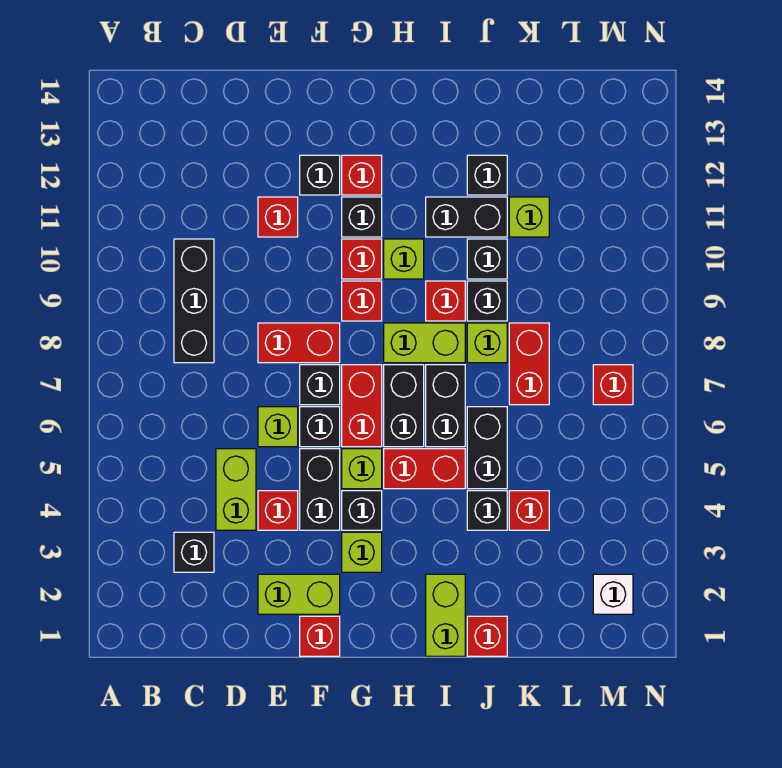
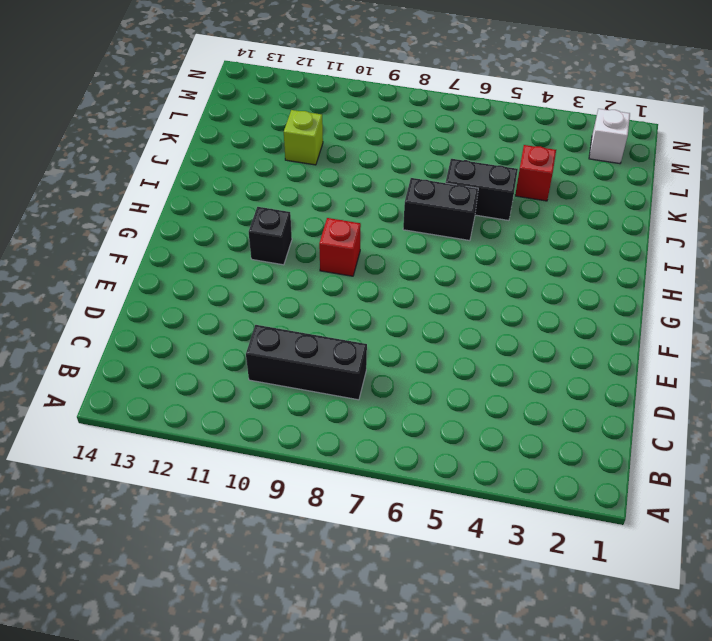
none -> black 1x1 brick [174,532,214,572]
none -> lime 1x2 brick [216,449,256,530]
none -> lime 1x2 brick [258,574,340,614]
none -> red 1x1 brick [258,491,298,530]

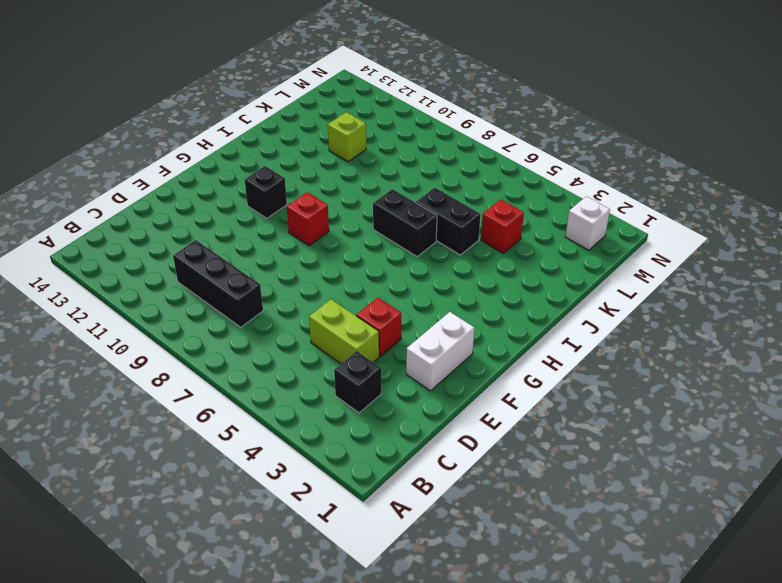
white 1x2 brick [406,312,474,391] -> lime 1x2 brick [258,574,340,614]
none -> lime 1x1 brick [258,407,298,447]
none -> red 1x2 brick [258,323,340,363]
none -> red 1x1 brick [258,197,298,237]
none -> red 1x1 brick [300,616,340,656]

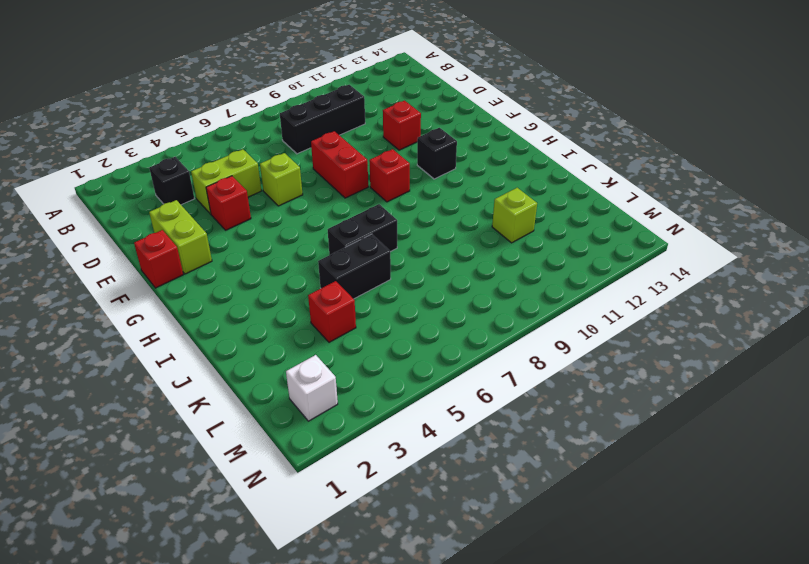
none -> black 1x2 brick [300,449,340,530]
none -> black 1x1 brick [300,407,340,447]
none -> black 1x1 brick [300,365,340,405]
none -> black 1x1 brick [300,155,340,195]

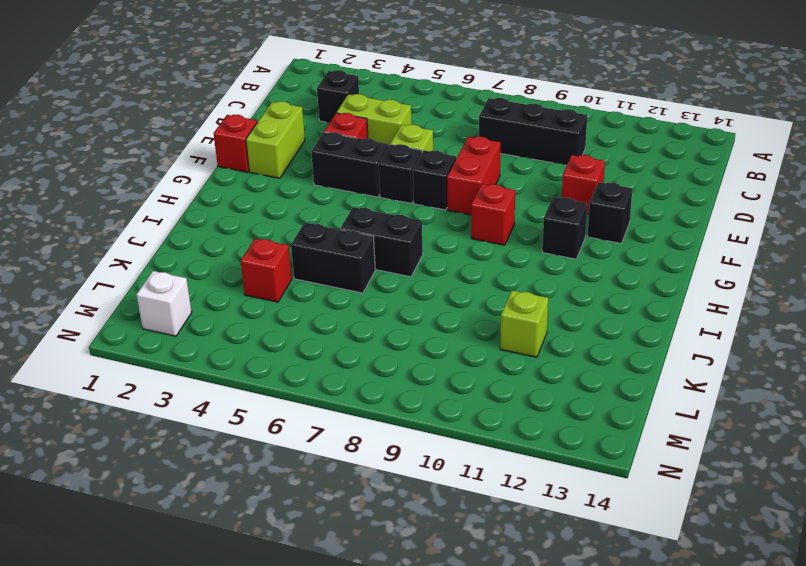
none -> lime 1x1 brick [342,532,382,572]
none -> black 1x1 brick [342,491,382,530]
none -> lime 1x1 brick [342,449,382,489]
none -> red 1x2 brick [342,365,382,447]

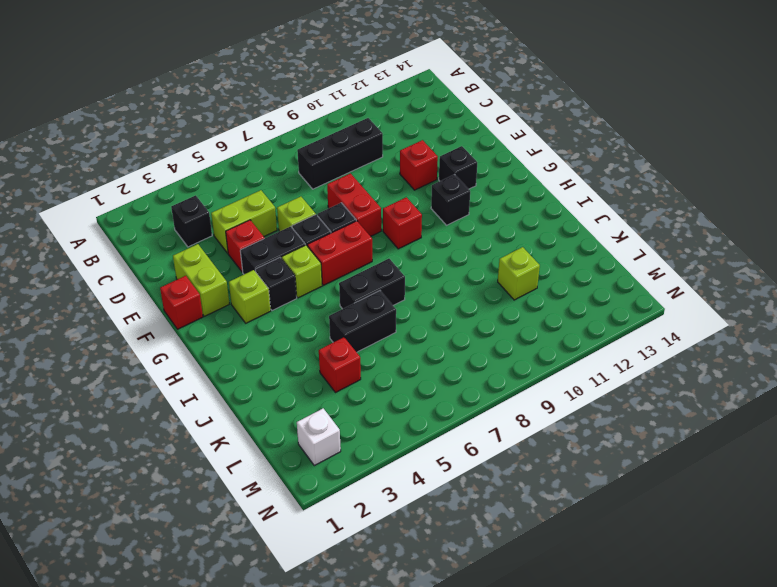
none -> red 1x1 brick [342,239,382,279]
none -> red 1x1 brick [342,155,382,195]
none -> red 1x2 brick [384,449,465,489]
none -> black 1x2 brick [384,365,424,447]

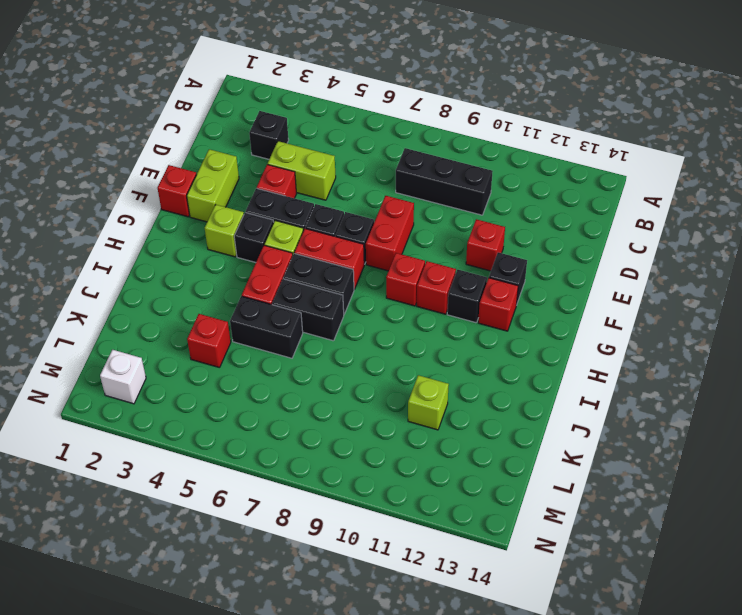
none -> lime 1x1 brick [258,407,298,447]
none -> lime 1x2 brick [384,323,465,363]
none -> lime 1x1 brick [384,239,424,279]
none -> lime 1x2 brick [426,574,465,656]

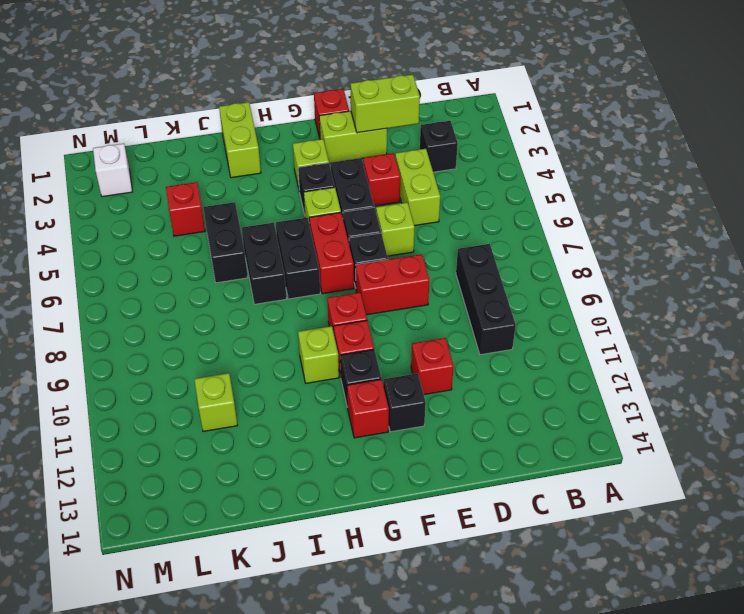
lime 1x2 brick [351,75,420,133] -> lime 1x2 brick moved to [384,323,465,363]
none -> red 1x2 brick [384,449,465,489]
none -> red 1x1 brick [426,281,465,321]
none -> black 1x2 brick [426,197,507,237]
none -> red 1x1 brick [467,616,507,656]

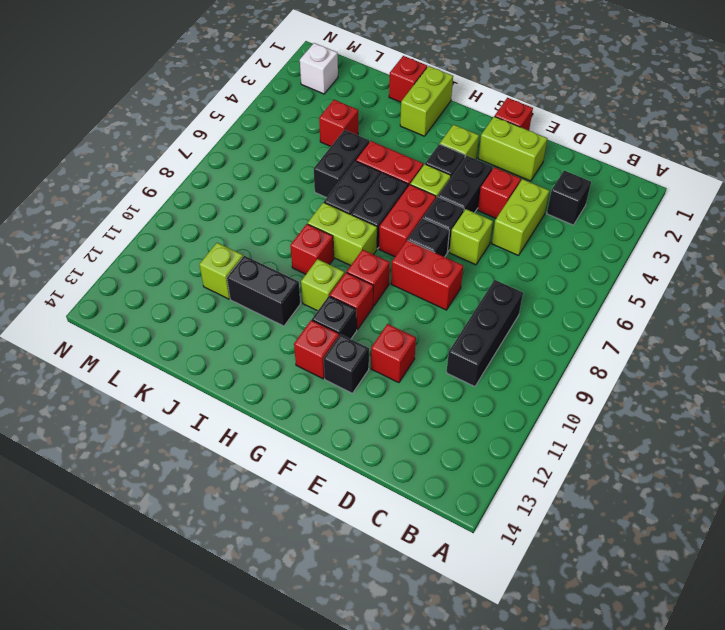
none -> black 1x1 brick [467,491,507,530]
none -> lime 1x1 brick [467,323,507,363]
none -> black 1x1 brick [467,281,507,321]
none -> black 1x1 brick [467,239,507,279]

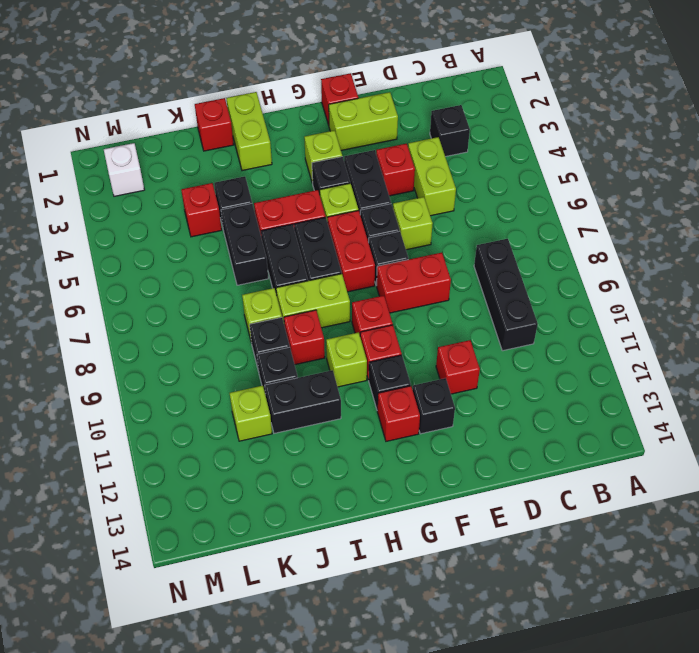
none -> black 1x1 brick [467,155,507,195]
none -> red 1x2 brick [509,323,549,405]
none -> red 1x1 brick [593,365,633,405]

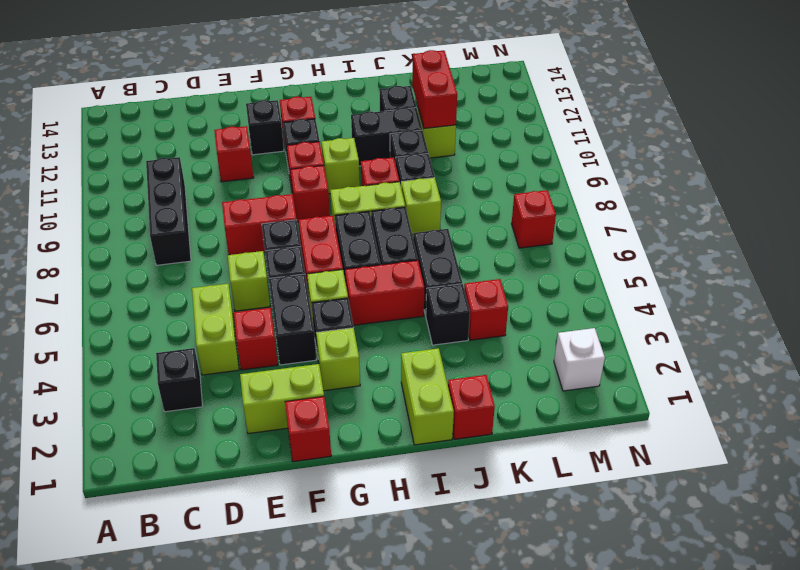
red 1x2 brick [412,50,457,129] -> red 1x2 brick moved to [509,323,549,405]

